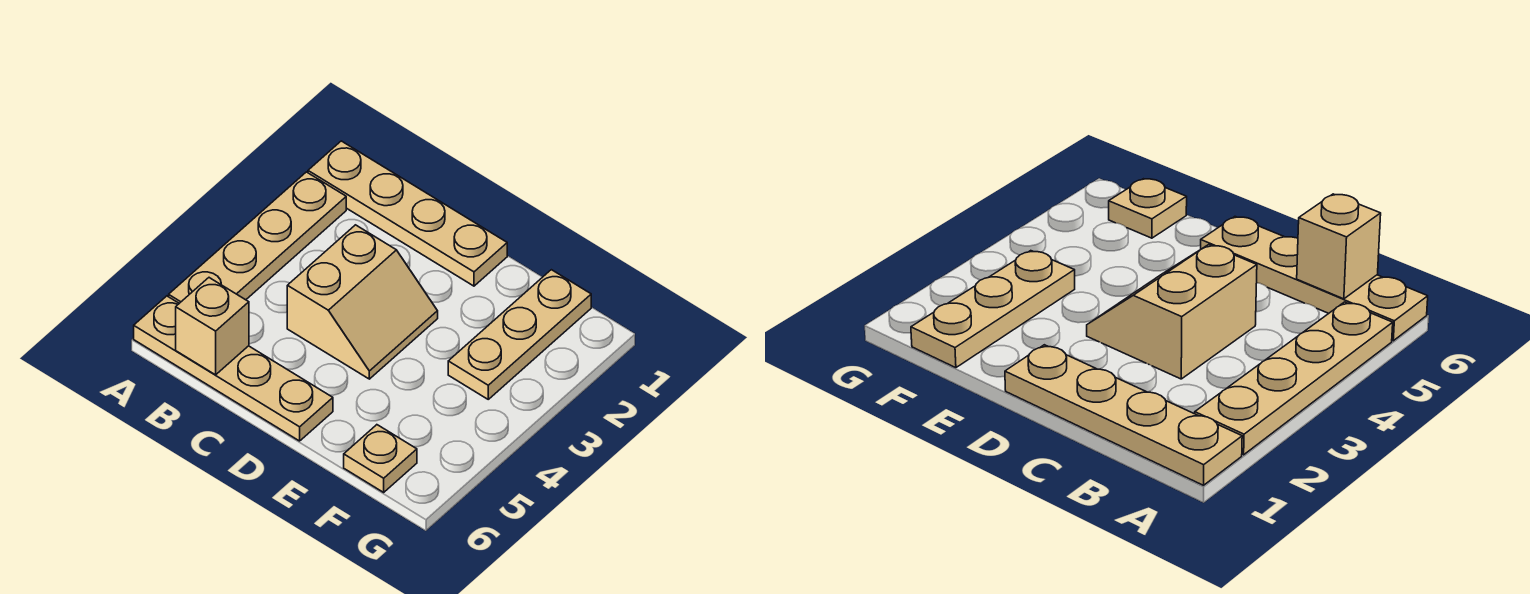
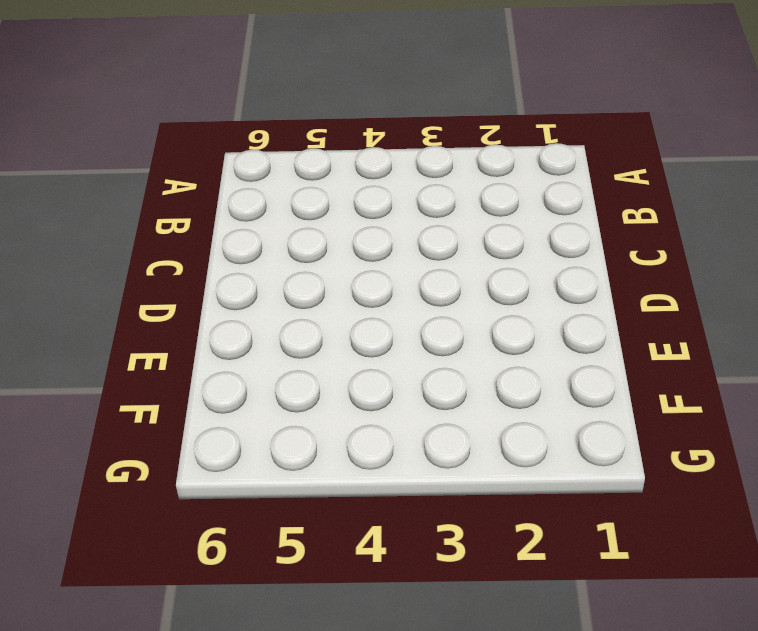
none -> tan 1x4 plate [308,141,507,286]
none -> tan 1x4 plate [169,172,346,303]

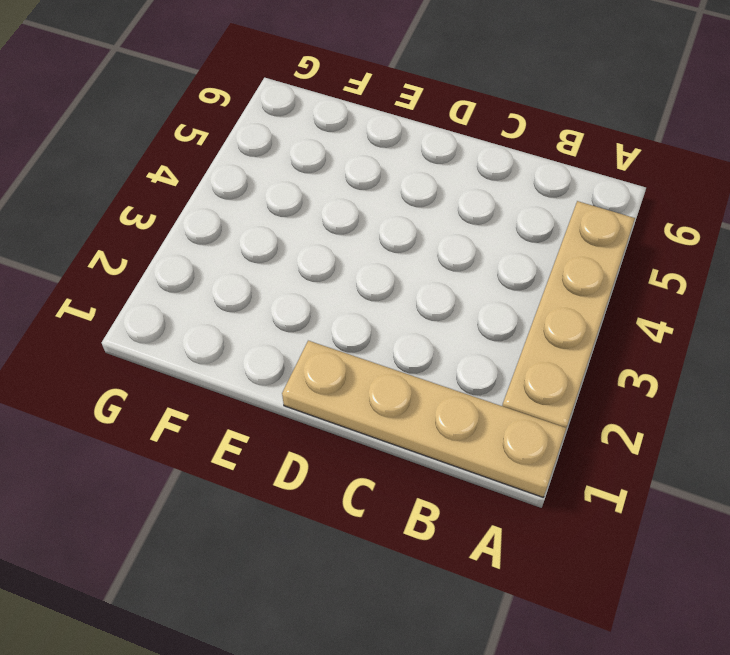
none -> tan 1x4 plate [134,296,333,441]
none -> tan 2x2 slope [287,225,438,379]

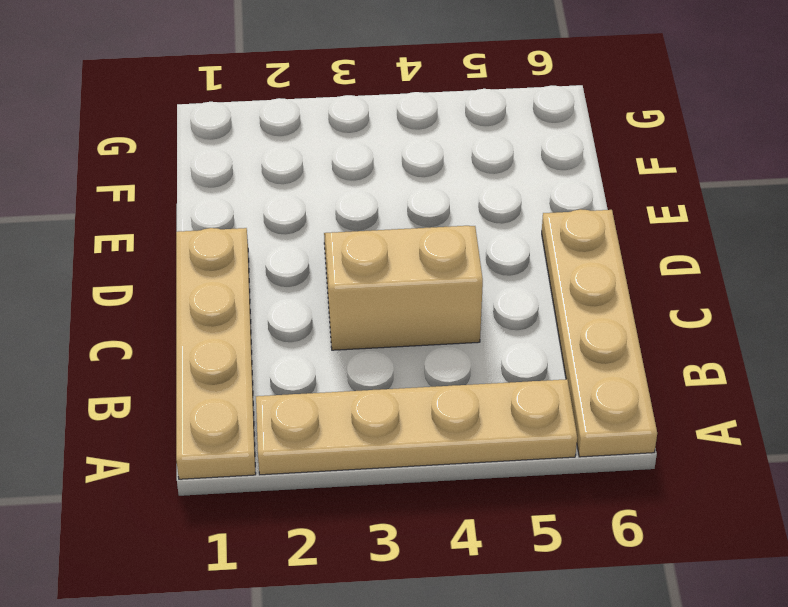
none -> tan 1x3 plate [448,270,591,399]
none -> tan 1x1 plate [344,425,417,492]

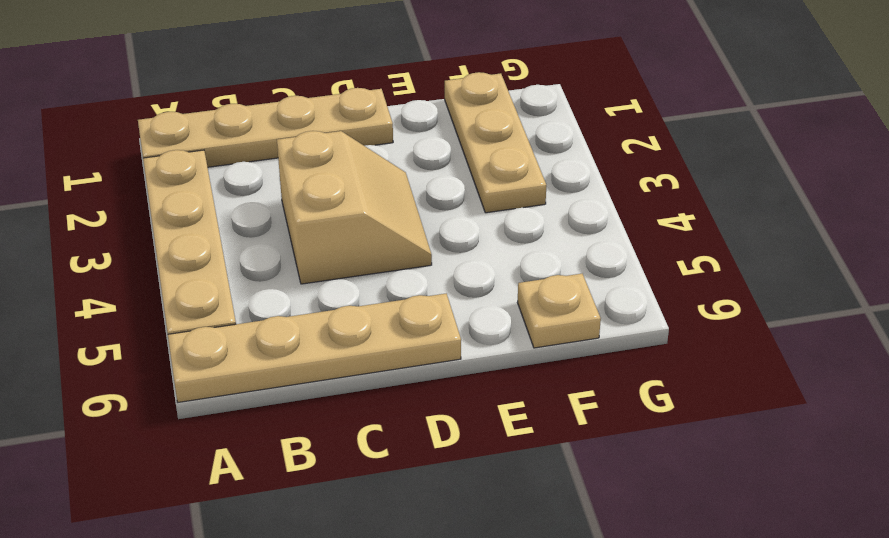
none -> tan 1x1 brick [176,278,249,375]

